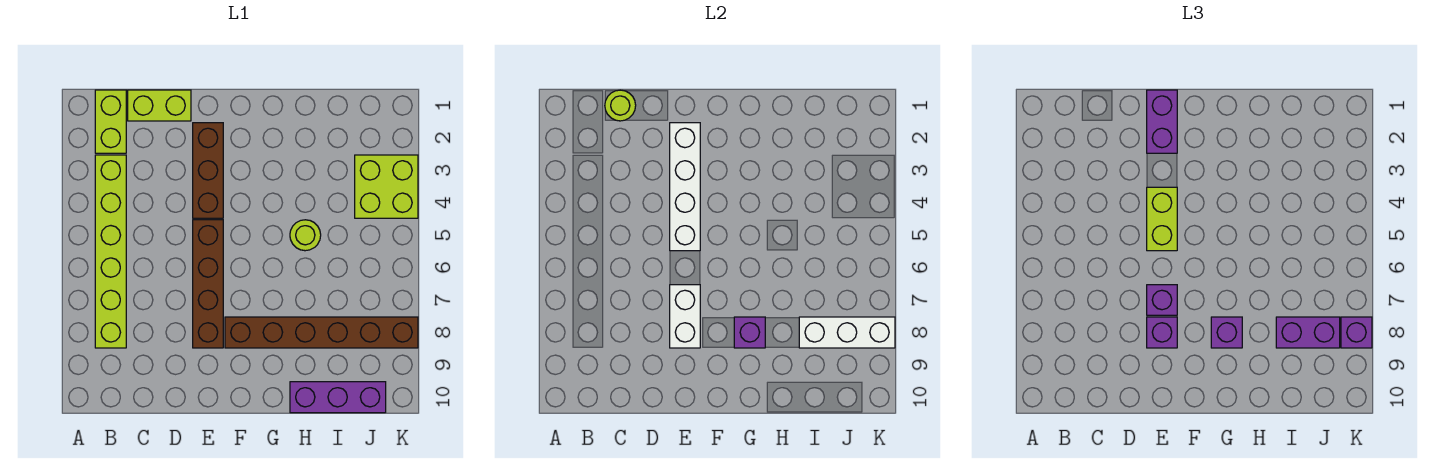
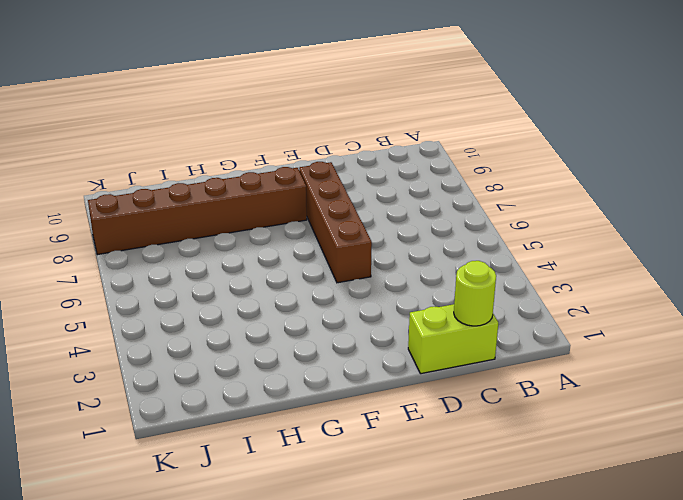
none -> lime 1x2 brick [95,90,126,153]
none -> lime 1x6 brick [95,155,126,348]
none -> brown 1x3 brick [193,123,223,218]

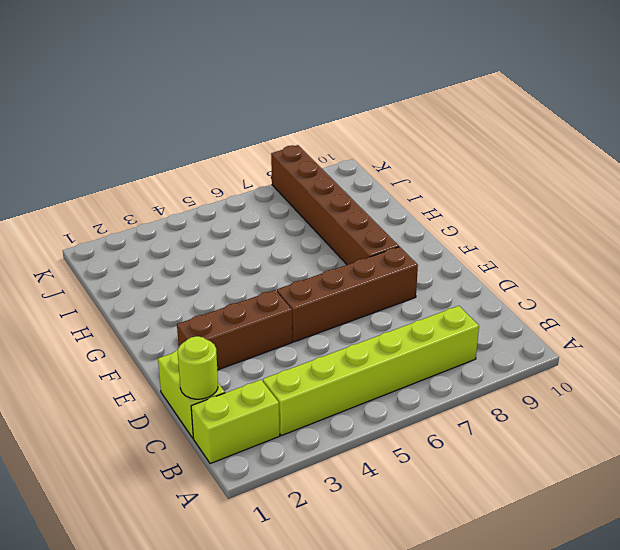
none -> lime 1x1 round brick [290,220,321,251]
none -> purple 1x3 brick [290,382,386,413]
none -> lime 2x2 brick [355,155,418,218]

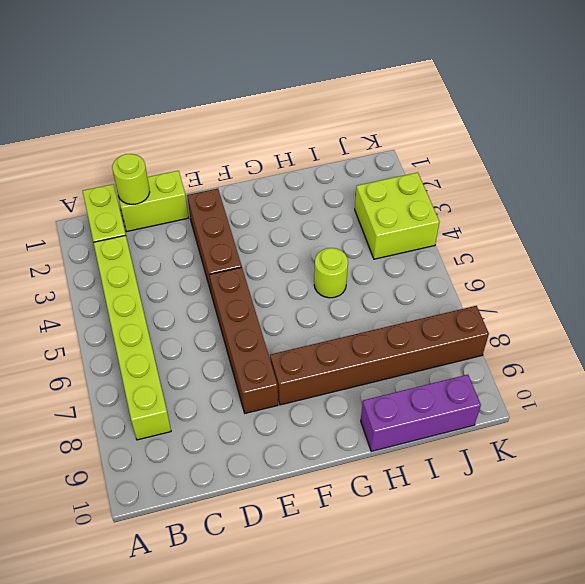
none -> white 1x4 brick [670,123,700,251]
none -> white 1x2 brick [670,285,700,348]
none -> purple 1x1 brick [734,317,765,348]

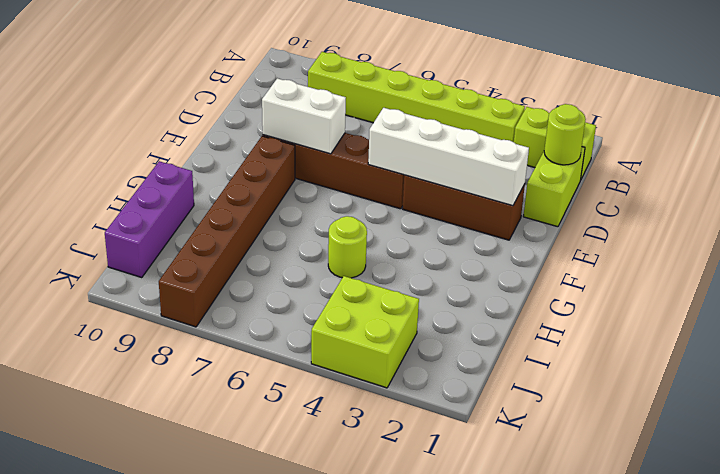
none -> purple 1x1 brick [734,317,765,348]
none -> white 1x3 brick [799,317,895,348]
none -> purple 1x2 brick [1147,90,1177,153]

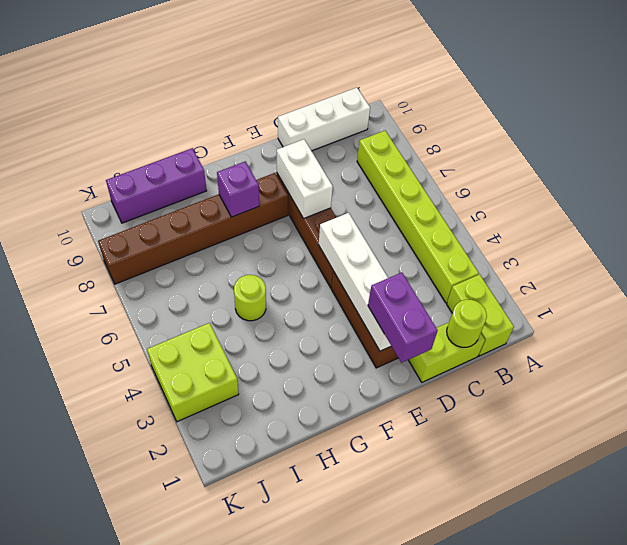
white 1x3 brick [278,88,370,151] -> white 1x3 brick moved to [799,317,895,348]
none -> lime 1x2 brick [1147,187,1177,251]
none -> purple 1x1 brick [1147,285,1177,315]
none -> purple 1x1 brick [1147,317,1177,348]

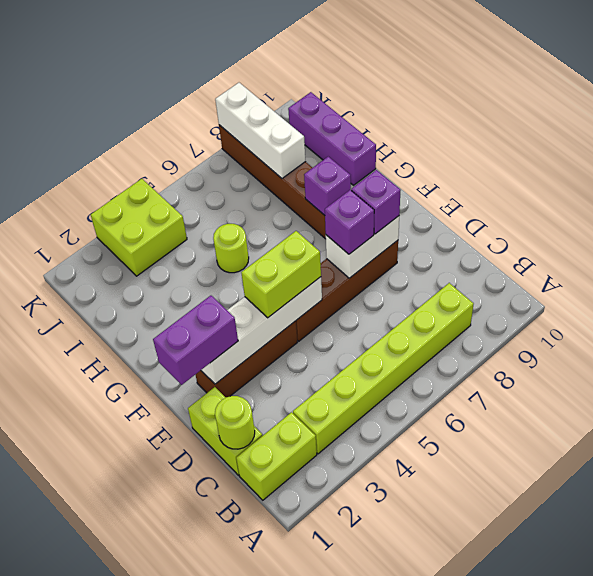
none -> purple 1x1 brick [1211,317,1242,348]
none -> purple 1x2 brick [1276,317,1340,348]
none -> purple 1x1 brick [1341,317,1372,348]

